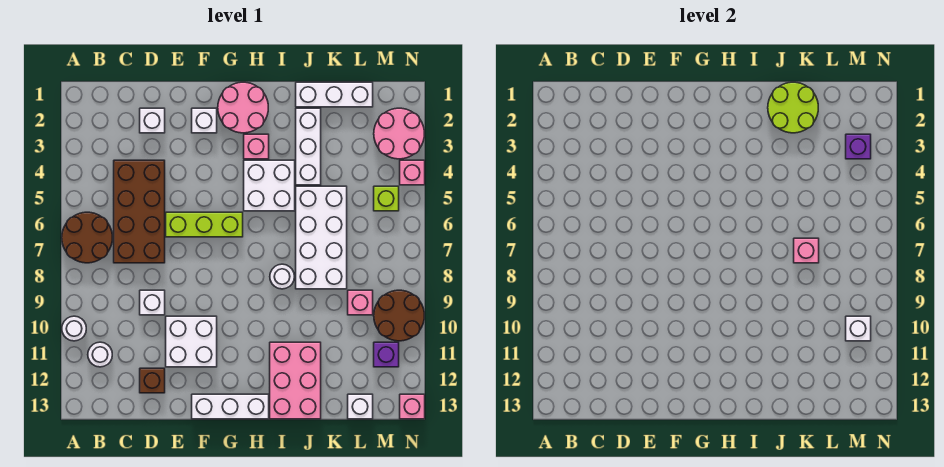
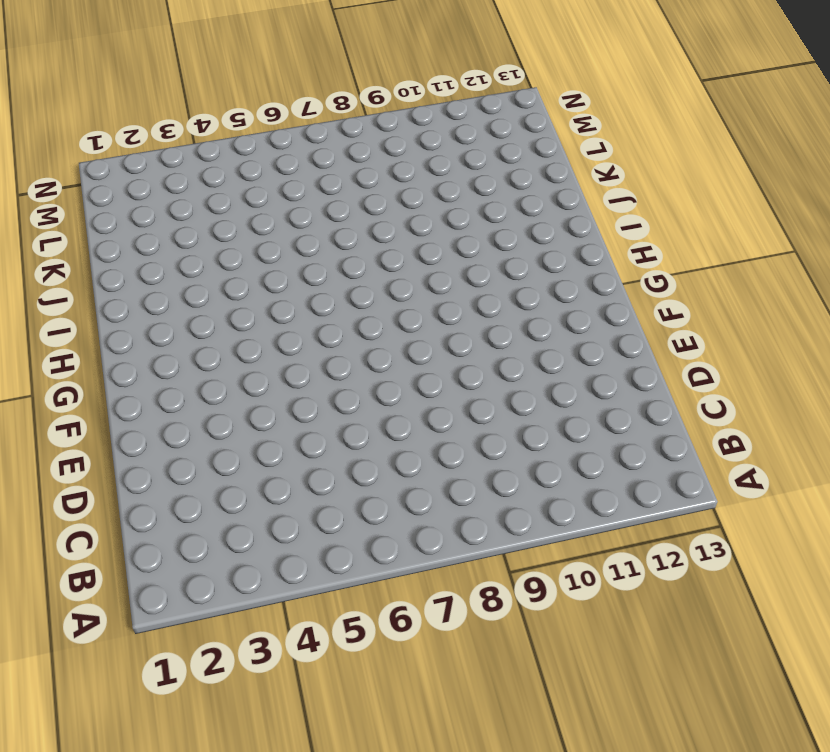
none -> brown 2x2 round brick [62,212,112,263]
none -> white 1x1 round brick [62,316,86,341]
none -> white 1x1 round brick [88,342,112,367]
none -> brown 2x4 brick [114,160,165,263]

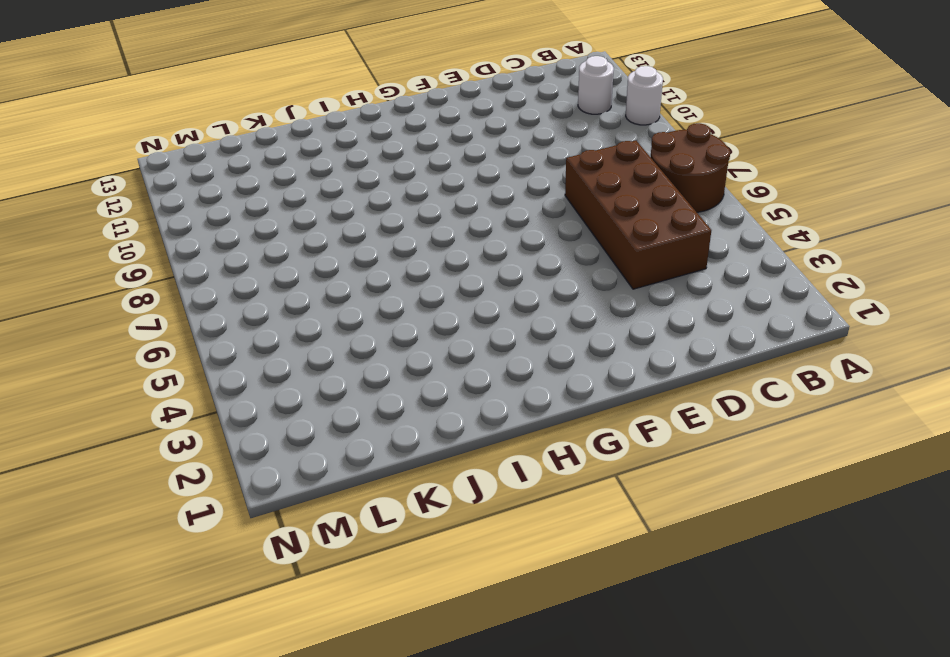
none -> white 1x1 brick [140,108,165,133]
none -> white 1x1 brick [140,290,165,315]
none -> brown 1x1 brick [140,368,165,393]
none -> lime 1x3 brick [166,212,243,237]

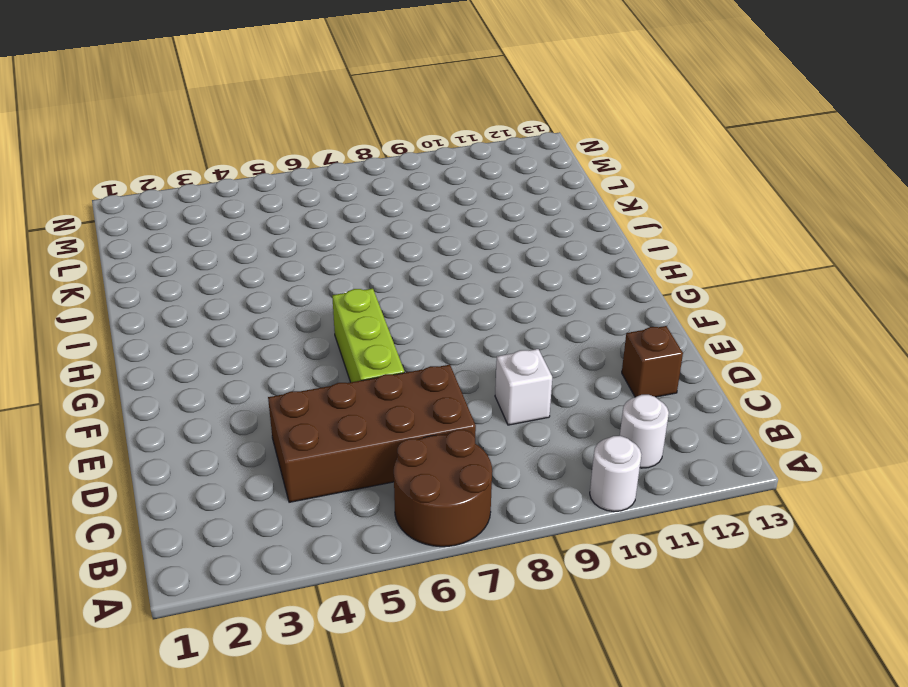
none -> white 1x1 brick [140,108,165,133]
none -> white 2x2 brick [166,316,217,367]
none -> white 1x1 brick [192,108,217,133]
none -> white 1x3 brick [192,394,269,419]

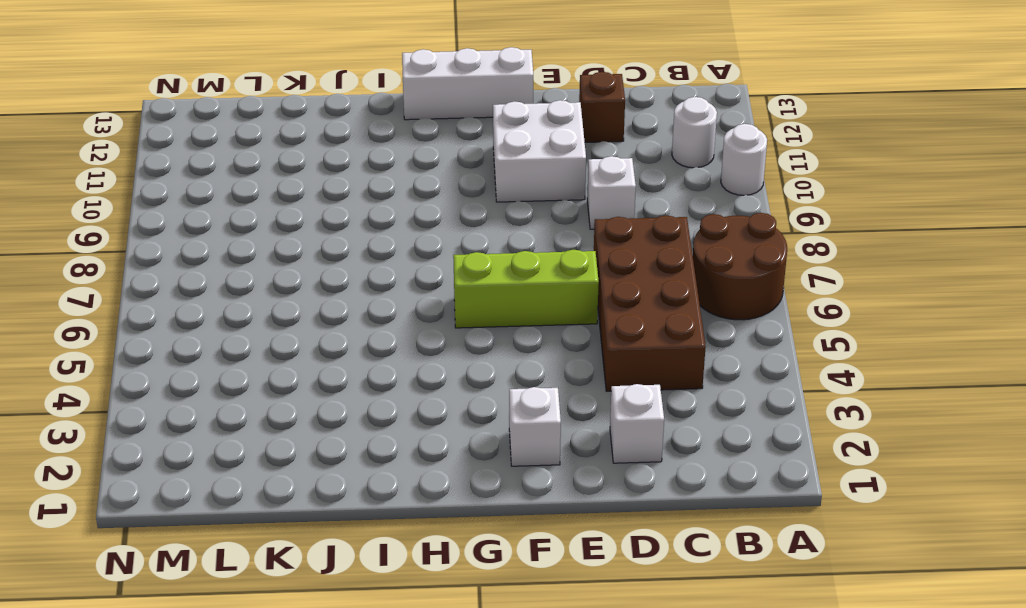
none -> pink 2x2 round brick [218,82,268,133]
none -> pink 1x1 brick [244,134,269,159]
none -> white 2x2 brick [244,160,295,211]
none -> white 1x1 round brick [270,264,294,289]

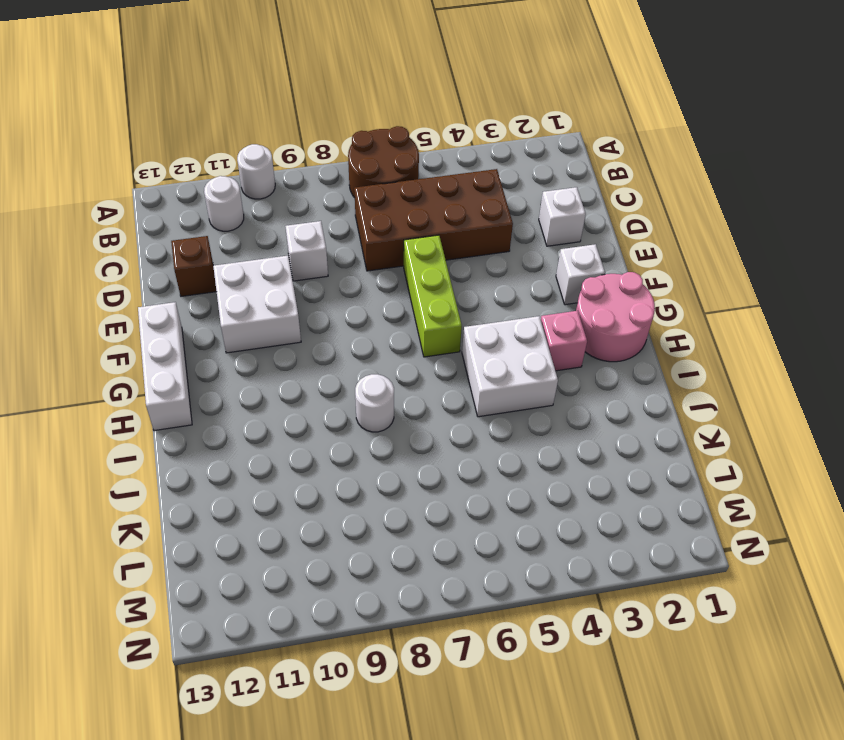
none -> pink 2x3 brick [270,342,321,419]
none -> white 1x3 brick [296,82,373,107]
none -> white 1x3 brick [296,108,321,185]
none -> white 2x4 brick [296,186,347,289]

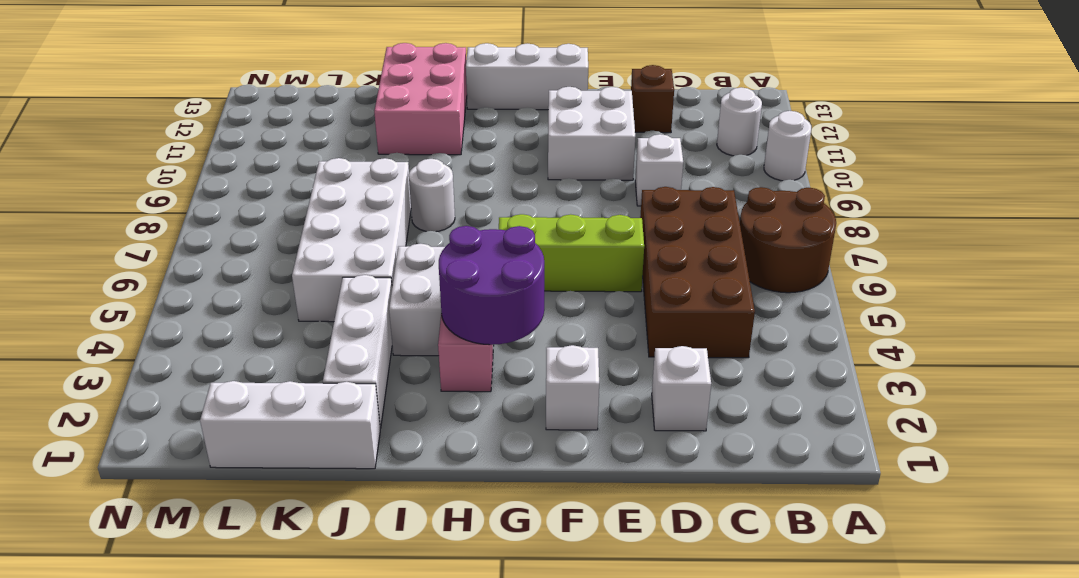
purple 2x2 round brick [439,226,544,345] -> none
none -> pink 2x2 round brick [218,82,268,133]
none -> pink 1x1 brick [348,290,373,315]
none -> white 1x1 brick [348,394,373,419]
none -> pink 2x2 round brick [374,108,424,159]

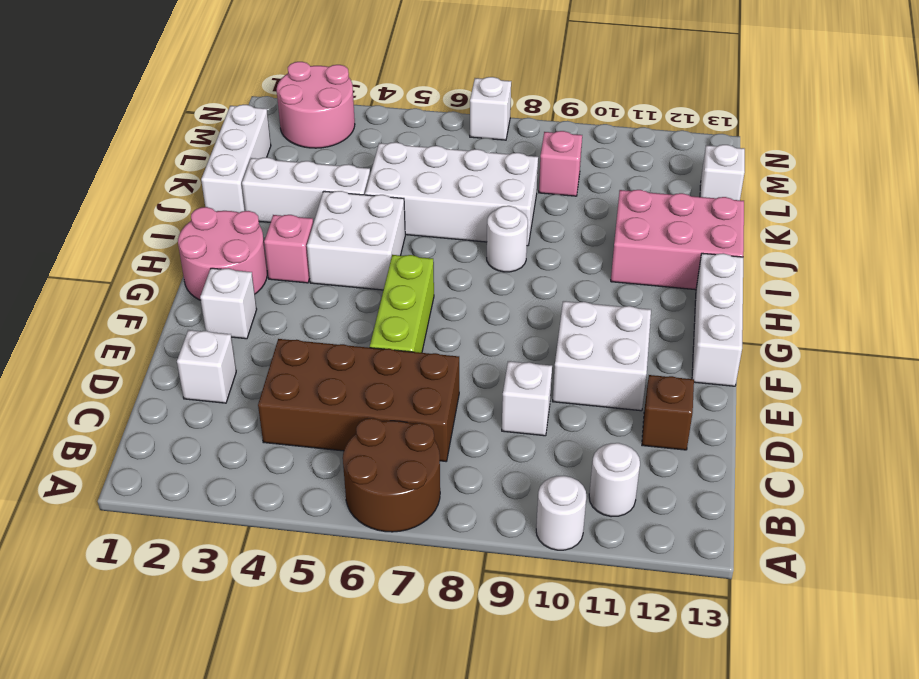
white 1x1 brick [470,77,511,140] -> white 1x1 brick moved to [846,316,871,341]
none -> lime 1x1 brick [374,186,399,211]
none -> brown 2x2 round brick [374,290,424,341]
none -> purple 1x1 brick [374,342,399,367]
none -> pink 1x1 brick [400,160,425,185]

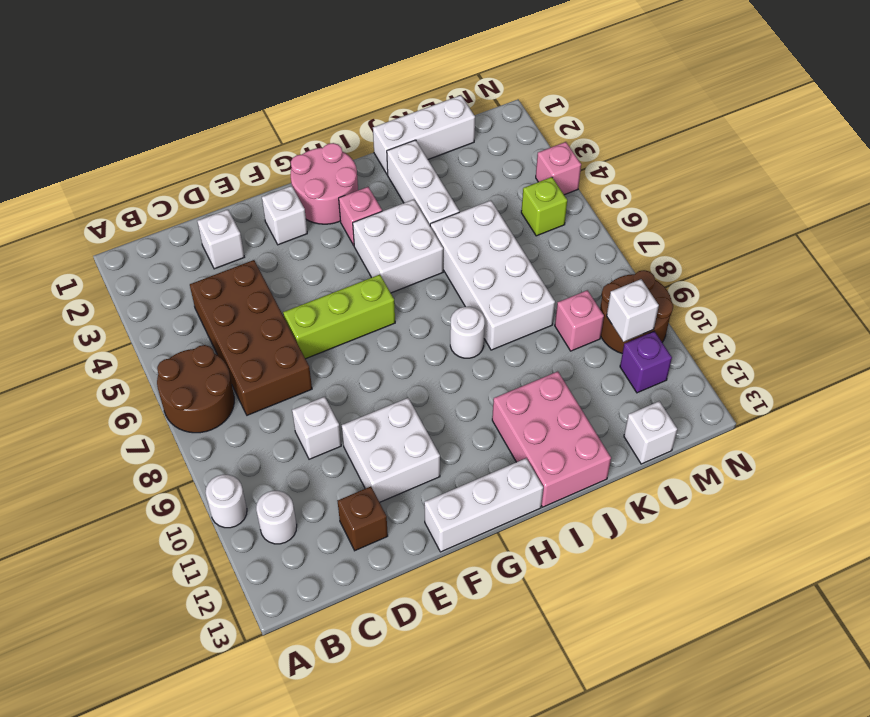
none -> pink 2x2 round brick [374,108,424,159]
none -> pink 1x1 brick [400,394,425,419]
none -> lime 2x2 round brick [768,82,818,133]
none -> pink 1x1 brick [794,238,819,263]

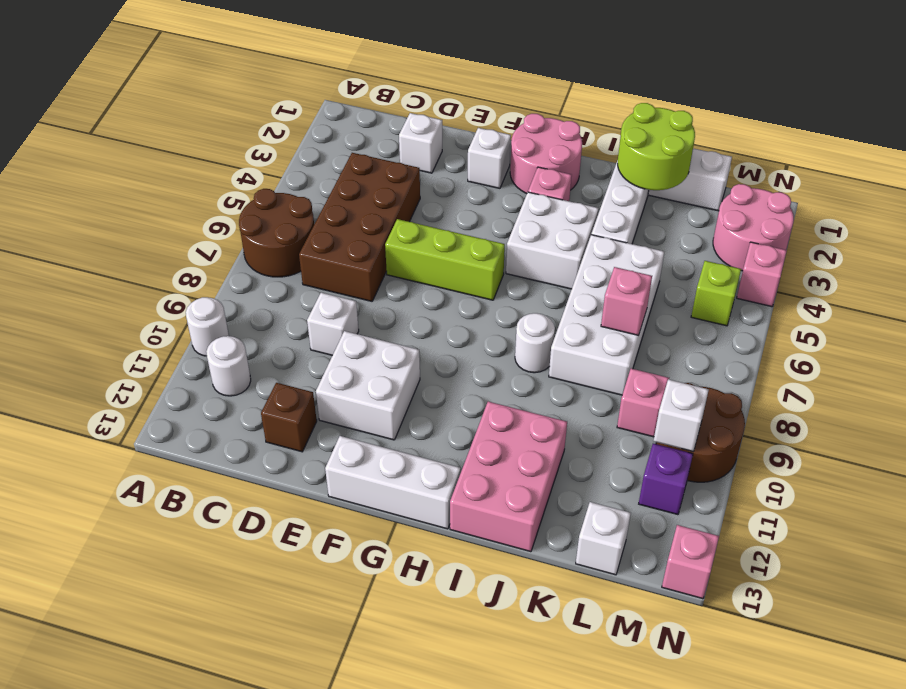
none -> purple 1x1 brick [846,134,871,159]

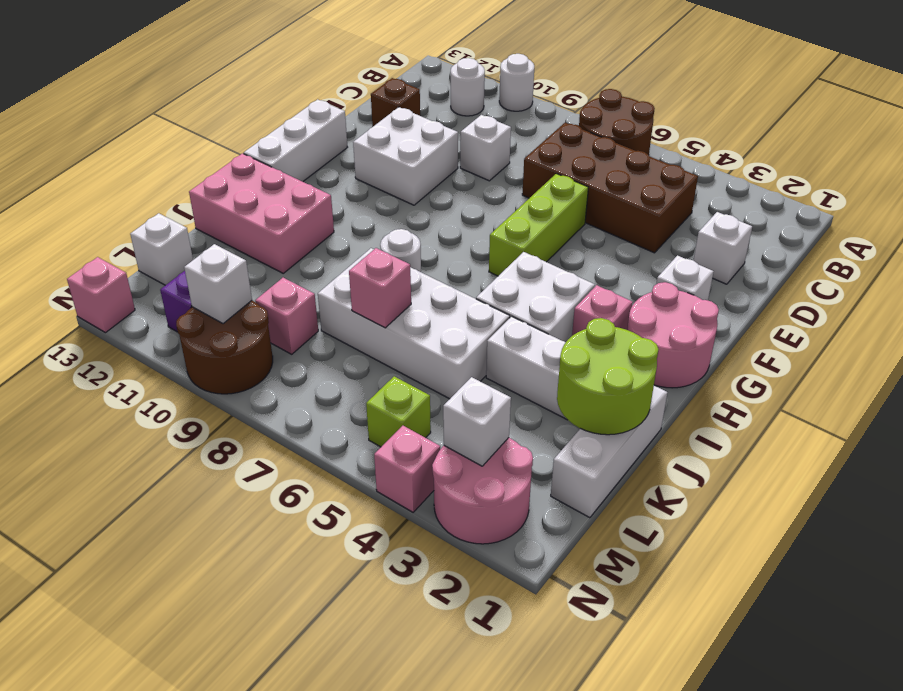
white 1x1 brick [443,377,511,466] -> purple 1x1 brick [846,134,871,159]

